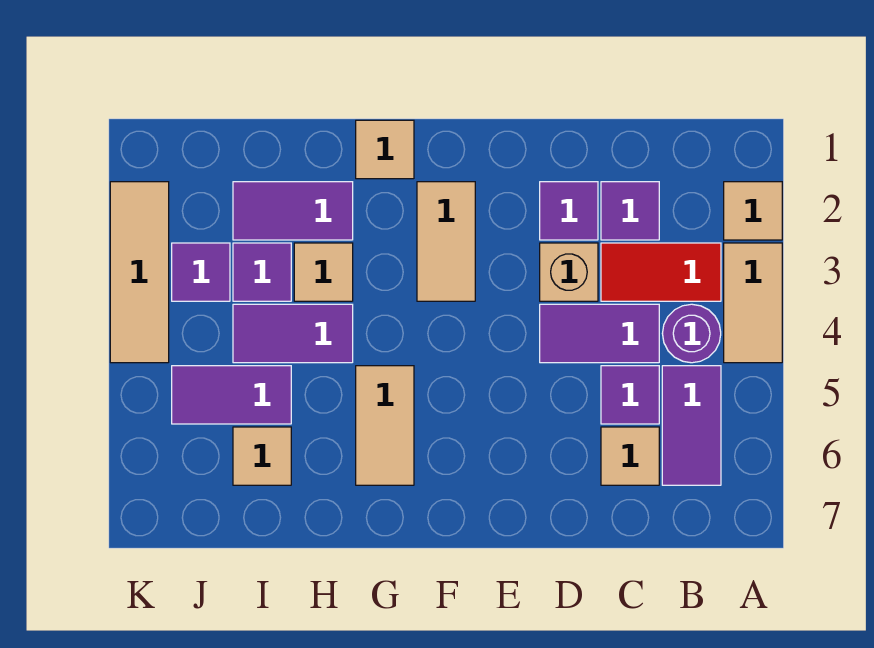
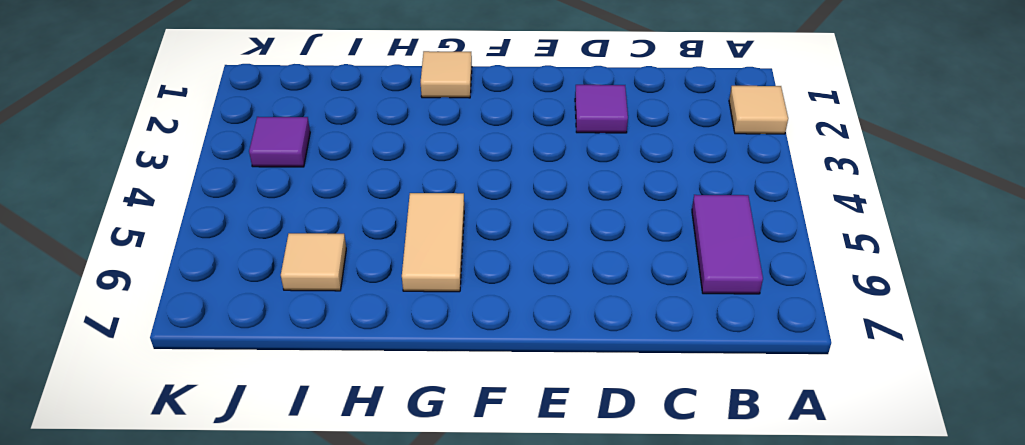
none -> tan 1x2 tile [724,243,782,363]
none -> red 1x2 tile [601,243,721,301]
none -> purple 1x1 round brick [662,304,721,363]

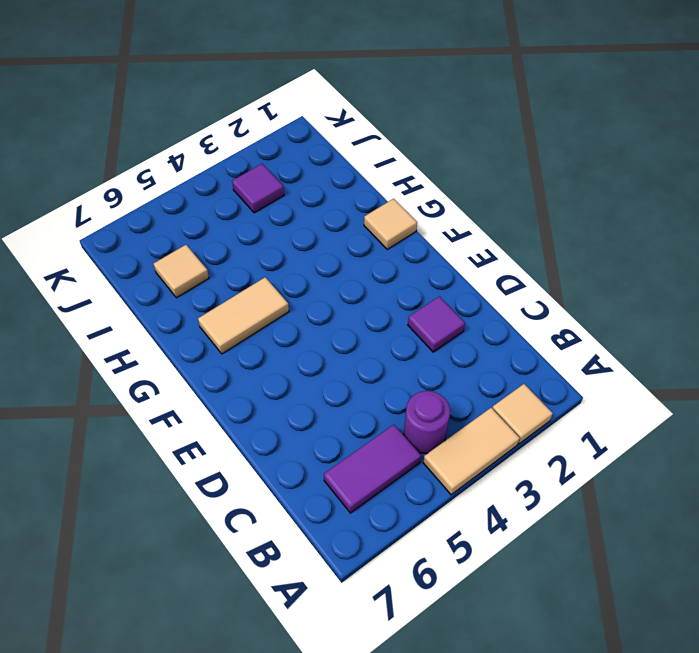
none -> red 1x2 tile [601,243,721,301]
none -> purple 1x1 tile [601,182,659,240]
none -> purple 1x2 tile [540,304,659,363]

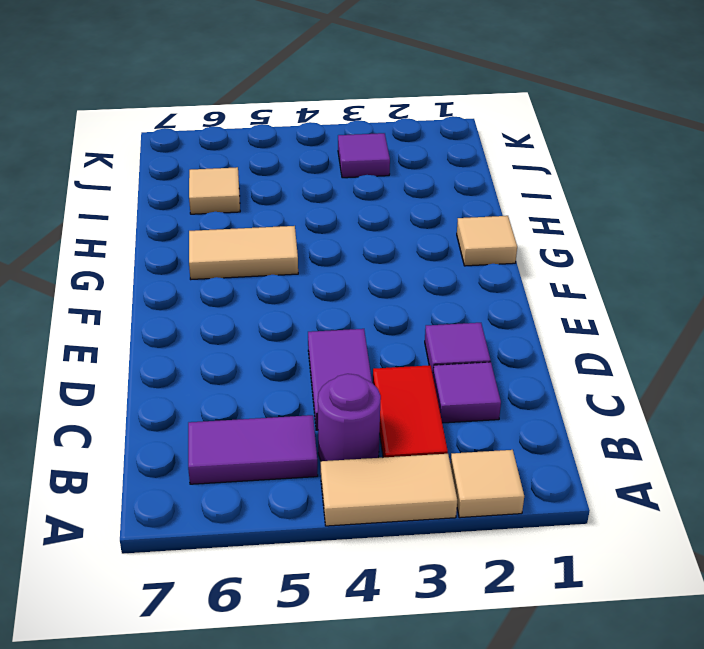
none -> purple 1x1 tile [601,366,659,424]
none -> tan 1x1 tile [601,427,659,485]
none -> tan 1x1 brick [540,243,598,301]

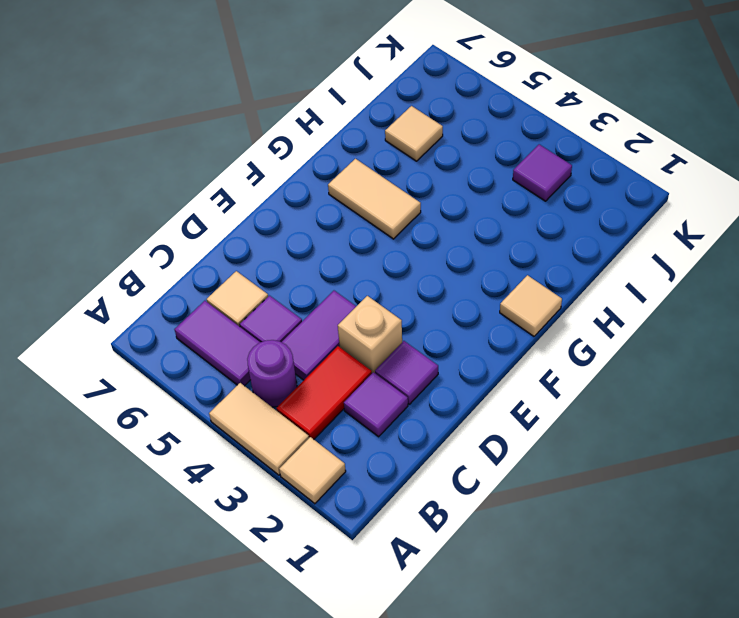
none -> tan 1x2 tile [417,182,475,301]
none -> purple 1x2 tile [233,182,353,240]
none -> tan 1x1 tile [294,243,353,301]

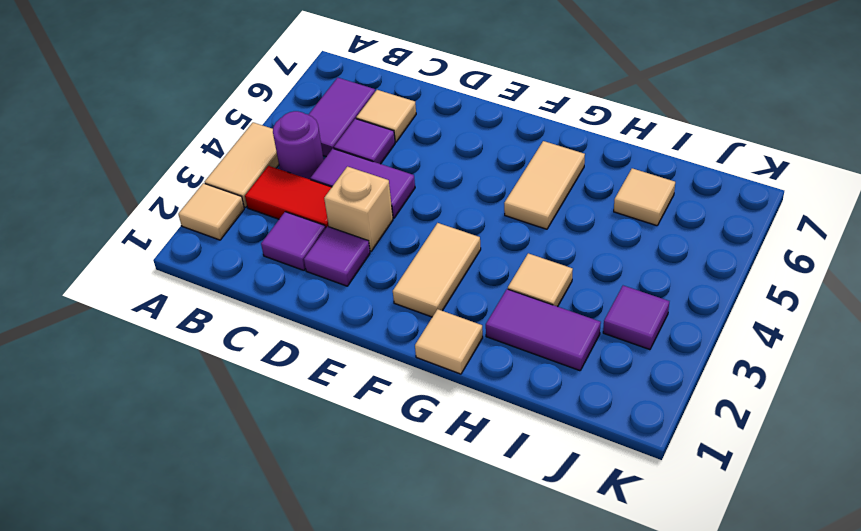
none -> purple 1x2 tile [233,304,353,363]
none -> purple 1x1 tile [233,243,291,301]
none -> purple 1x2 tile [172,366,291,424]

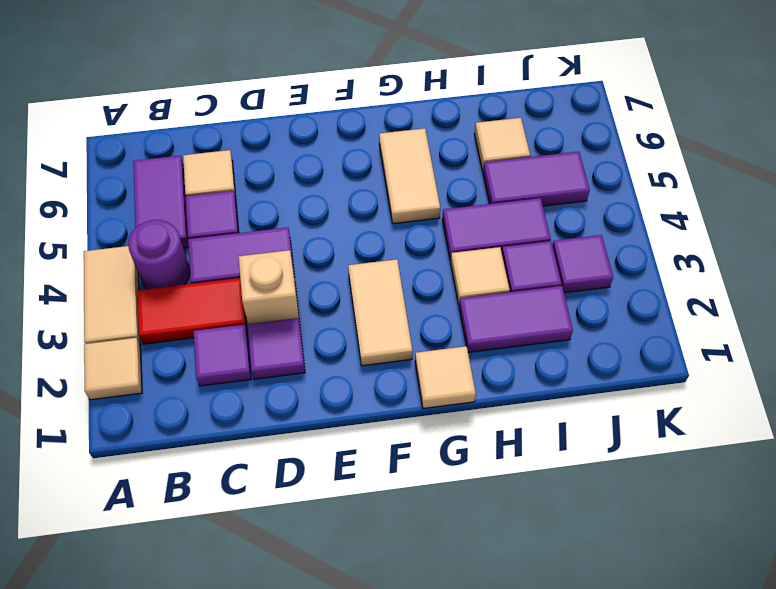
none -> tan 1x3 tile [110,182,169,363]

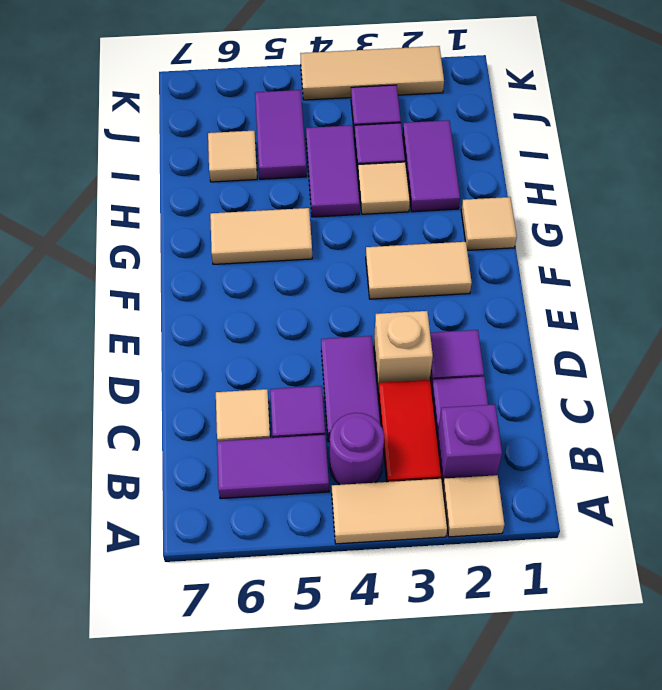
purple 1x1 brick [437,405,502,484] -> none

